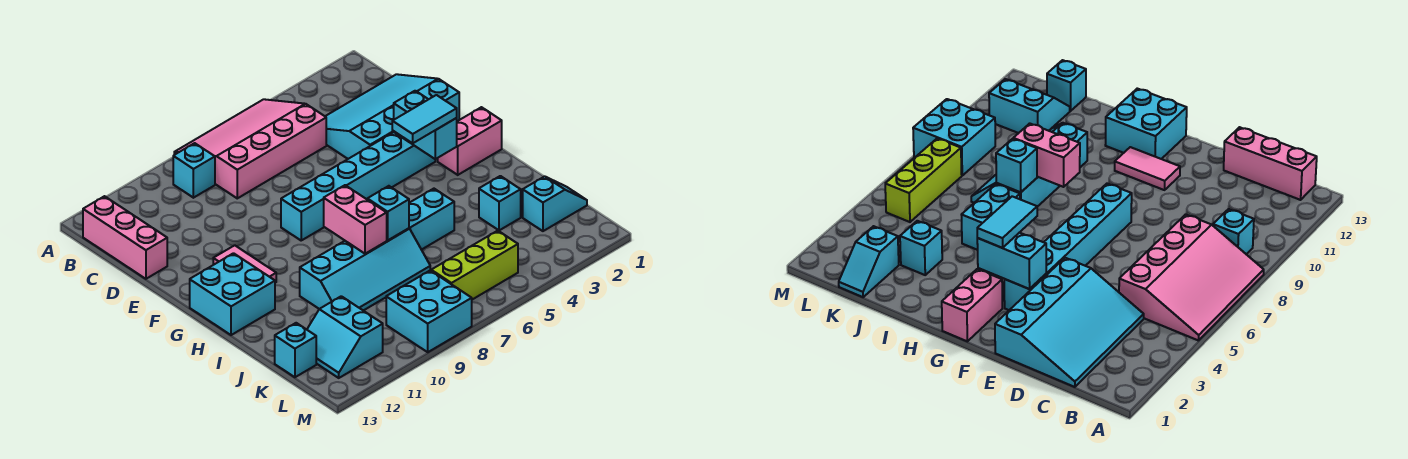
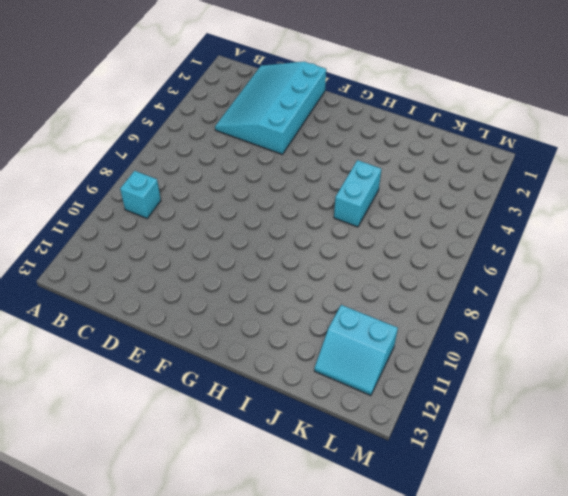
none -> pink 3x4 slope [174,99,326,198]
none -> pink 1x3 brick [83,196,167,279]
none -> cyan 1x6 brick [281,132,435,240]

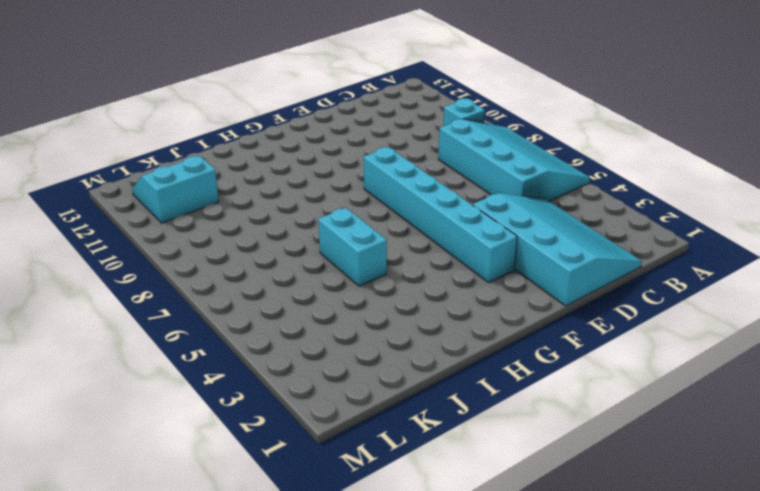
cyan 3x4 slope [438,119,590,201] -> pink 3x4 slope [174,99,326,198]
none -> pink 1x3 brick [83,196,167,279]
none -> pink 1x2 tile [213,245,276,283]
none -> pink 1x2 brick [438,107,502,175]

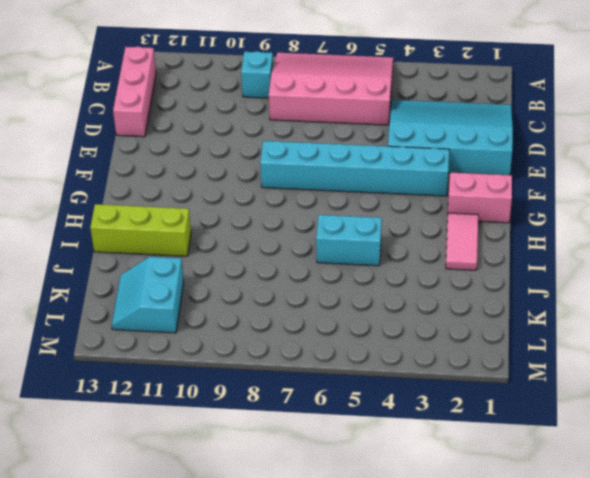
pink 1x2 tile [446,213,478,270] -> pink 1x2 tile moved to [213,245,276,283]
lime 1x3 brick [90,204,191,256] -> lime 1x3 brick moved to [431,231,518,300]
none -> cyan 2x2 brick [190,253,275,335]
none -> cyan 2x4 slope [300,228,430,311]
none -> cyan 1x1 brick [479,176,521,230]

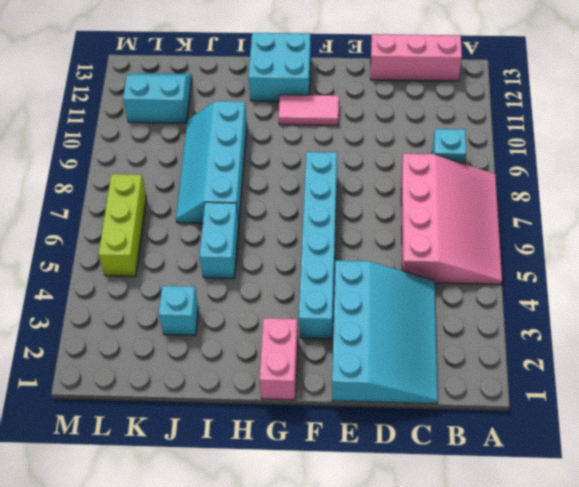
none -> cyan 1x2 slope [523,176,587,231]
none -> cyan 1x1 brick [275,323,316,377]
none -> cyan 2x2 brick [386,271,472,352]

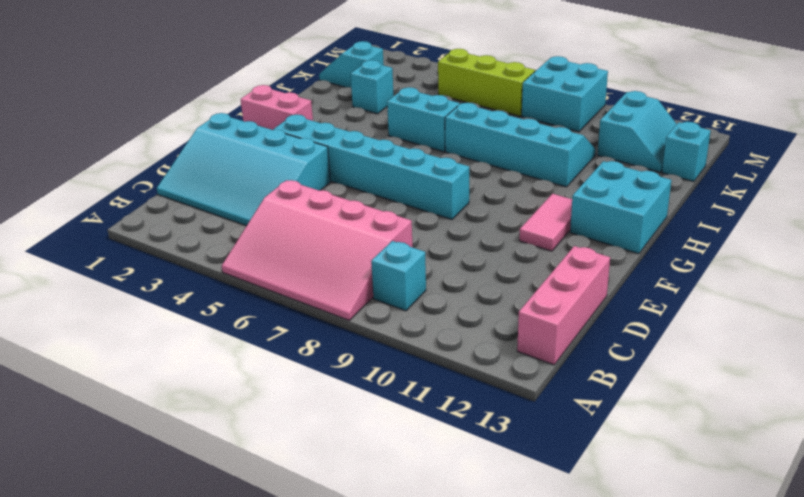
none -> cyan 1x2 brick [394,91,457,159]
none -> pink 1x2 brick [324,185,387,254]
none -> cyan 1x1 brick [367,186,409,240]

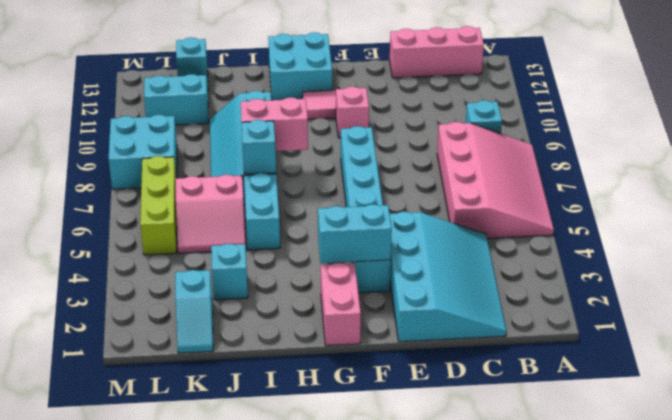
pink 1x1 brick [336,86,369,138] -> none
pink 2x2 slope [176,175,246,253] -> none
none -> cyan 1x2 tile [392,95,457,143]

